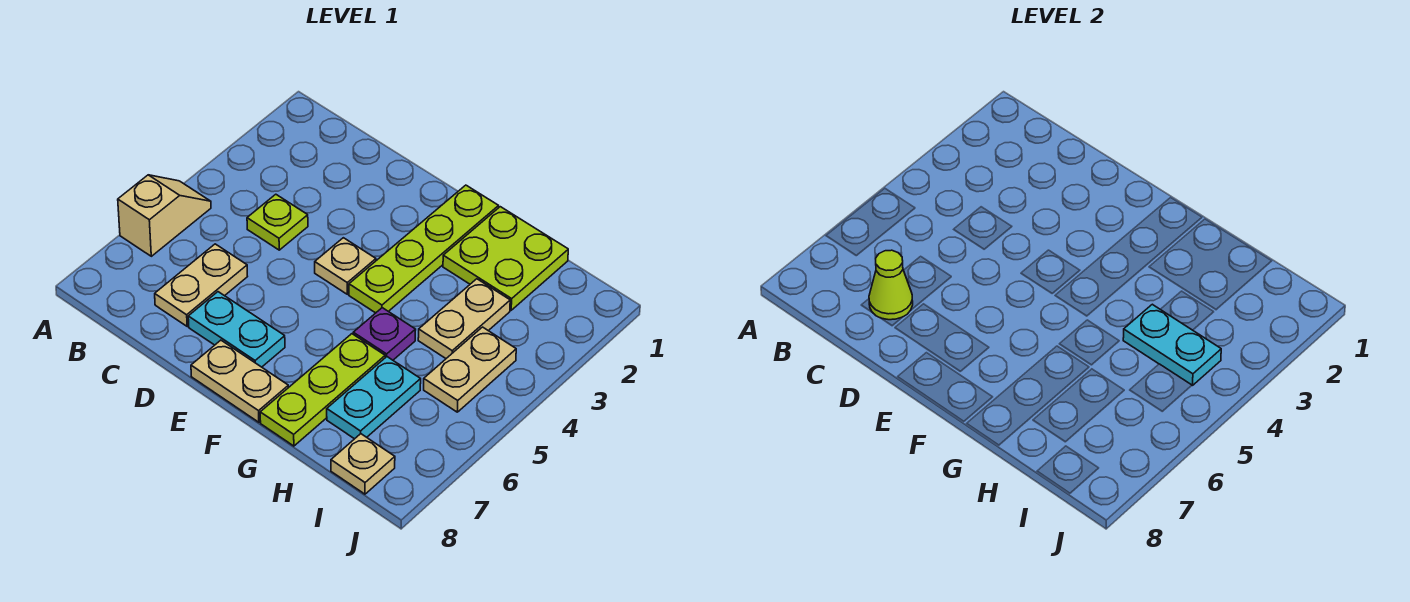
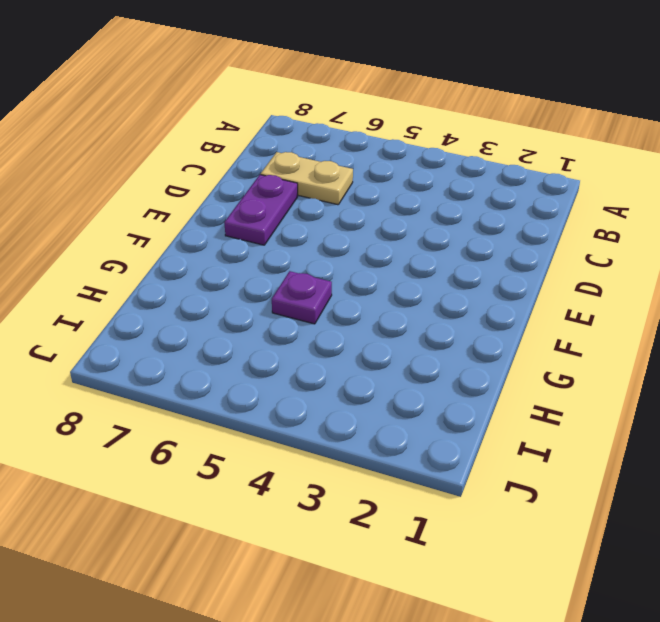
purple 1x2 plate [224,174,298,245] -> cyan 1x2 plate [188,292,285,367]
none -> tan 1x2 slope [118,175,211,256]
none -> lime 1x1 plate [247,194,308,250]
none -> tan 1x1 plate [315,238,376,294]

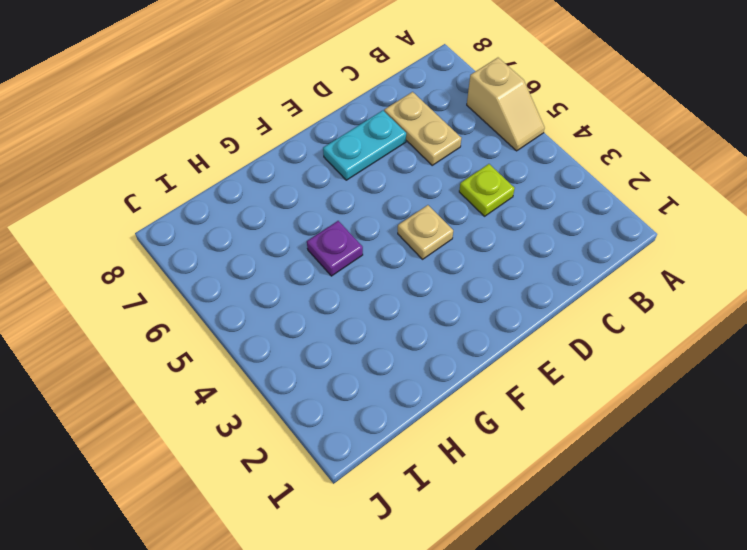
none -> tan 1x2 plate [191,340,289,422]
none -> lime 1x4 plate [349,185,499,313]
none -> lime 2x2 plate [443,207,568,310]

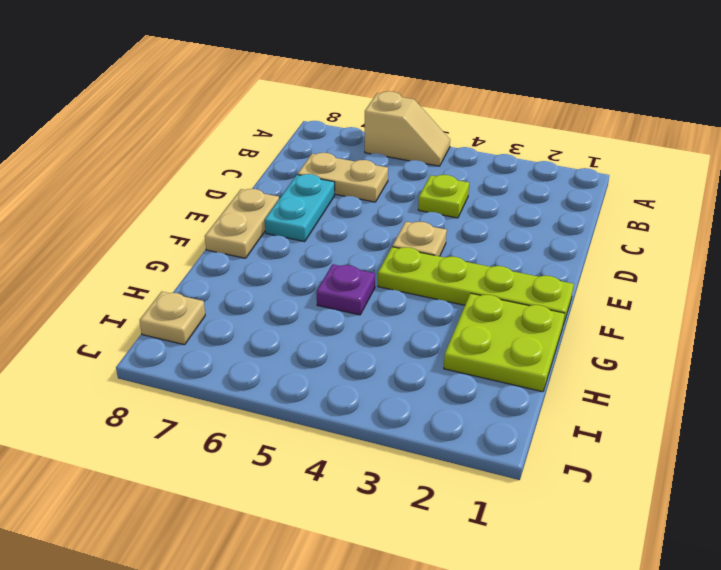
none -> lime 1x3 plate [260,334,385,446]
none -> tan 1x2 plate [418,279,510,358]
none -> cyan 1x2 plate [327,357,421,439]

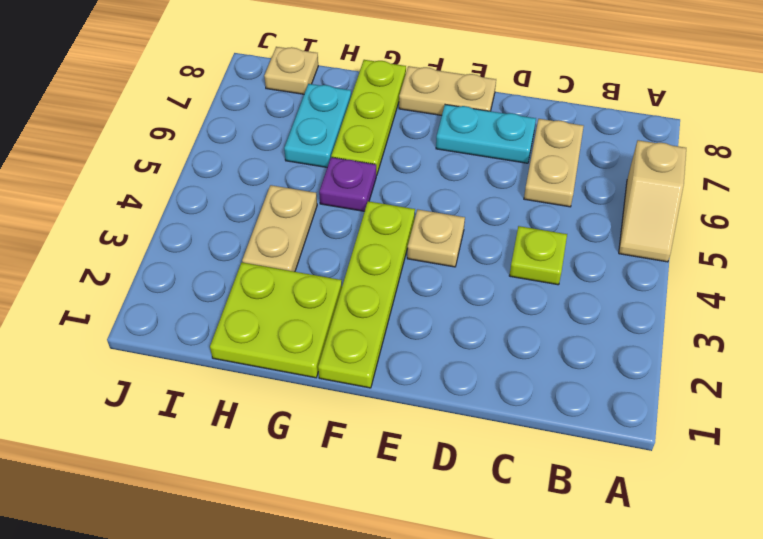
none -> tan 1x2 plate [424,327,516,412]
none -> lime 1x1 cone [869,250,913,320]
none -> cyan 1x2 plate [1123,304,1221,386]

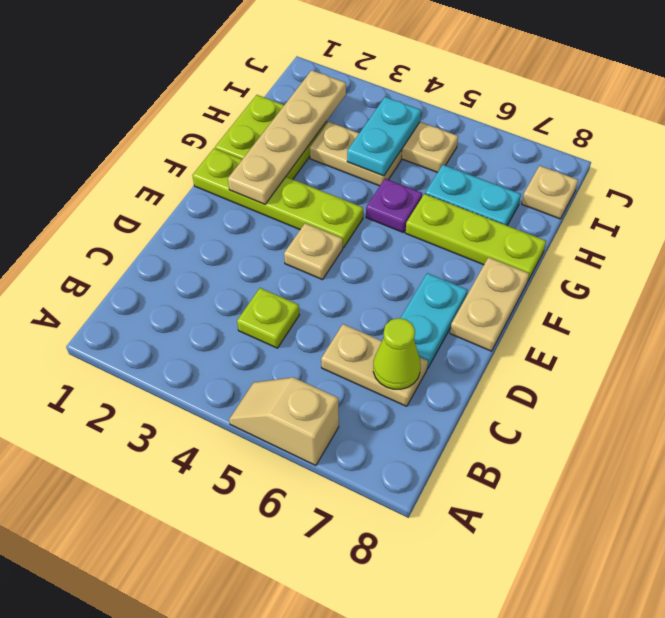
tan 1x4 plate [228,70,346,204] -> none

